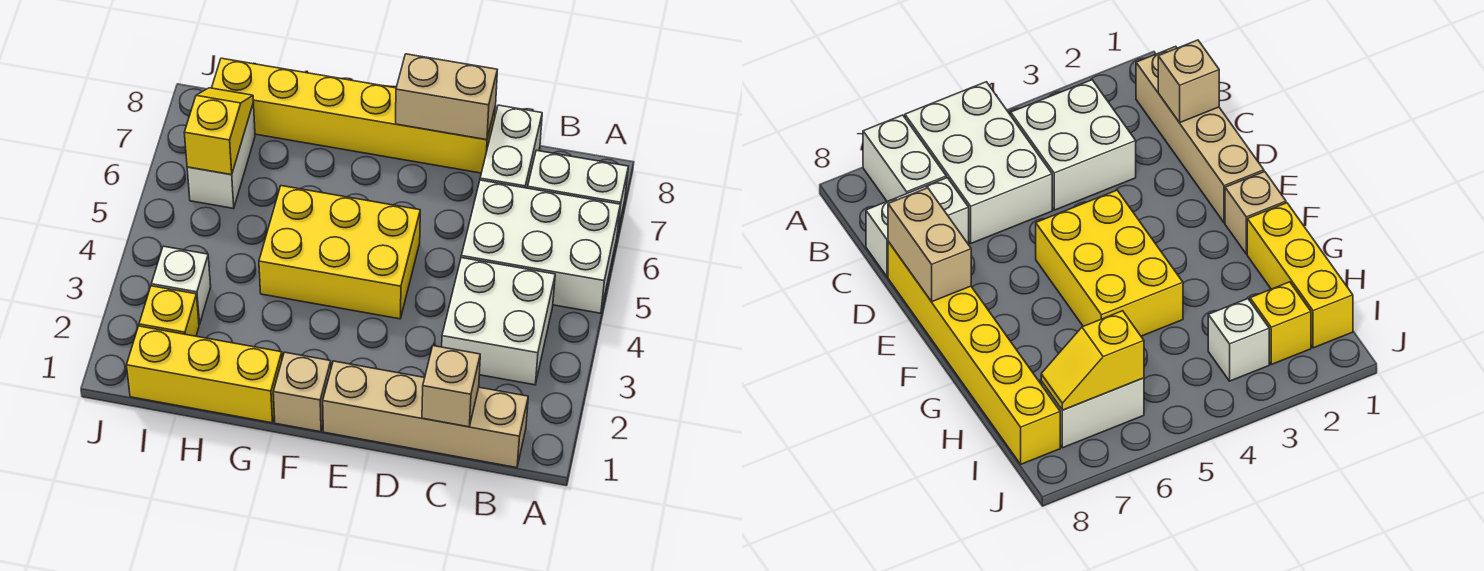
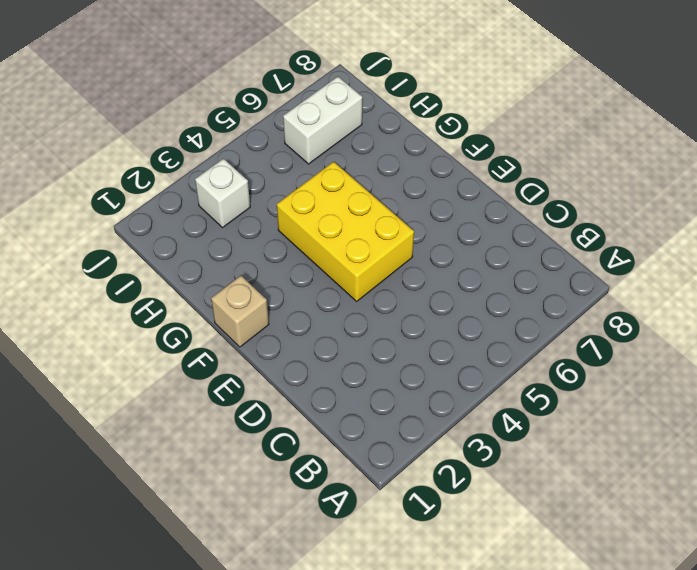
none -> white 2x3 brick [461,180,620,313]
none -> white 1x2 brick [528,150,628,233]
none -> tan 1x4 brick [323,361,528,468]

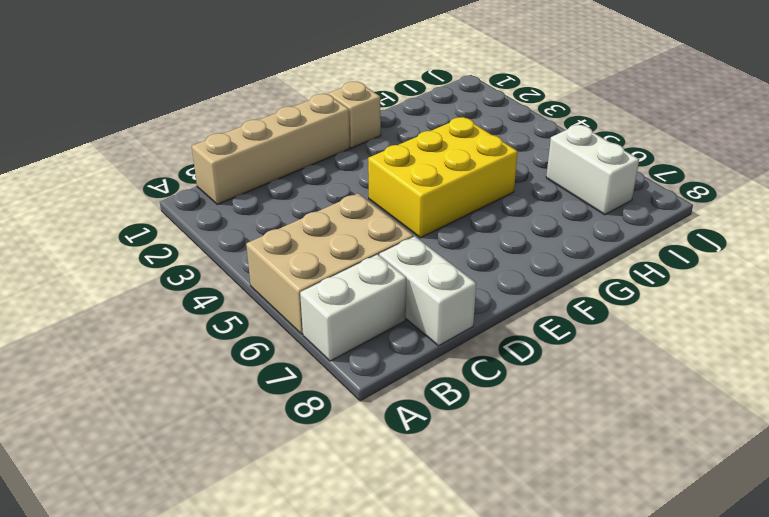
tan 2x3 brick [246,193,413,334] -> white 2x3 brick [461,180,620,313]
none -> white 2x2 brick [442,258,555,385]
none -> yellow 1x6 brick [212,58,496,173]
none -> yellow 1x3 brick [127,326,282,423]

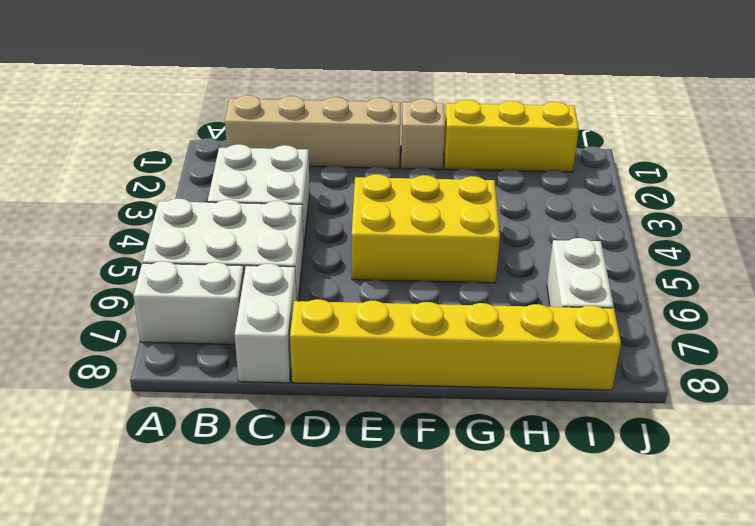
none -> yellow 1x1 brick [139,286,199,336]
none -> white 1x1 brick [151,246,211,324]
none -> tan 1x1 brick [422,346,480,427]

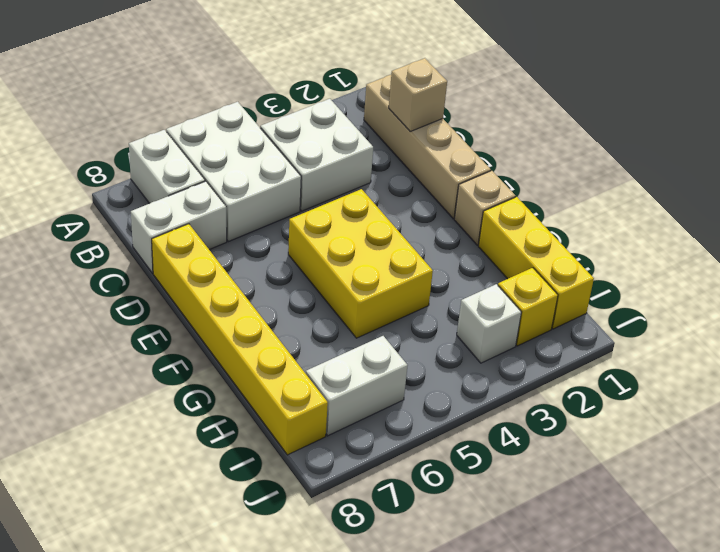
none -> tan 1x2 brick [396,54,497,140]
none -> yellow 1x2 slope [184,88,253,175]

